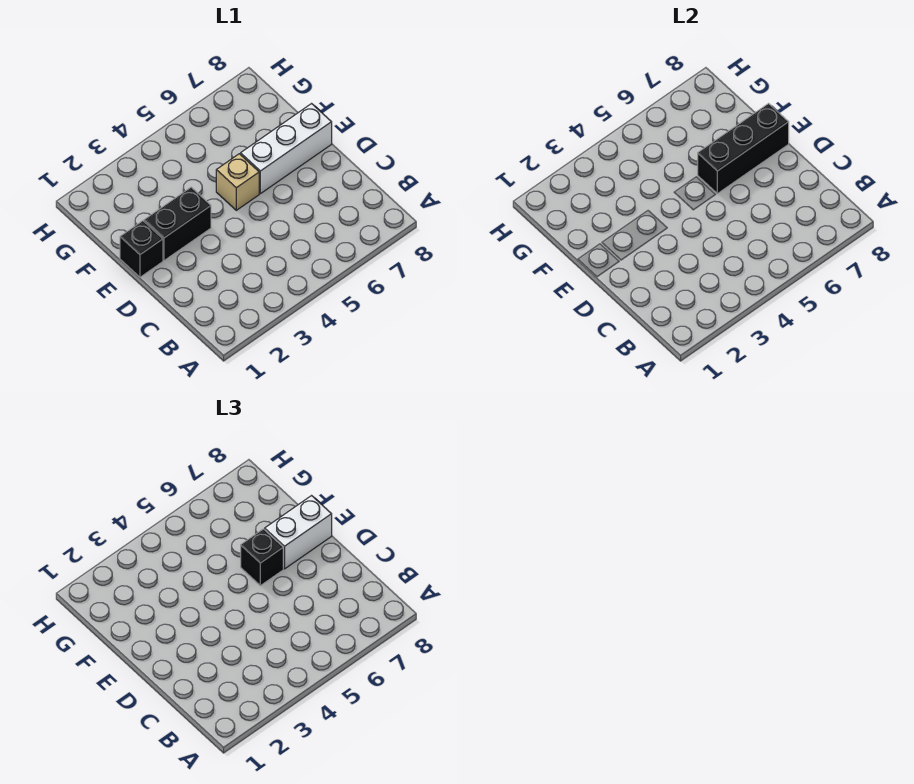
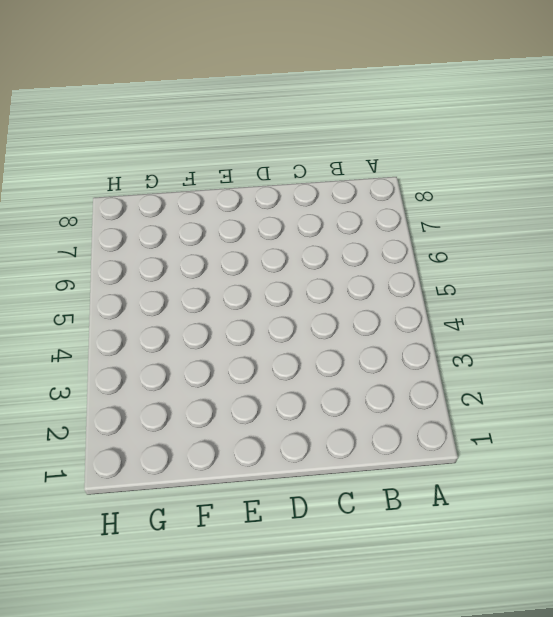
none -> black 1x1 brick [120,221,163,277]
none -> black 1x2 brick [144,187,211,261]

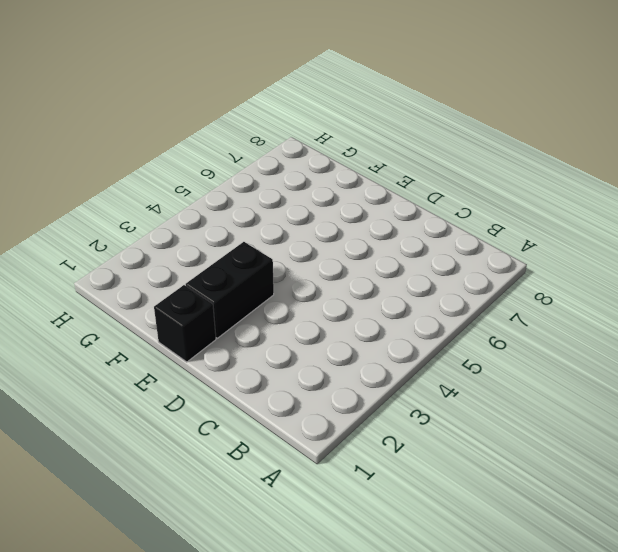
none -> tan 1x1 brick [216,154,259,210]
none -> white 1x3 brick [241,104,332,194]

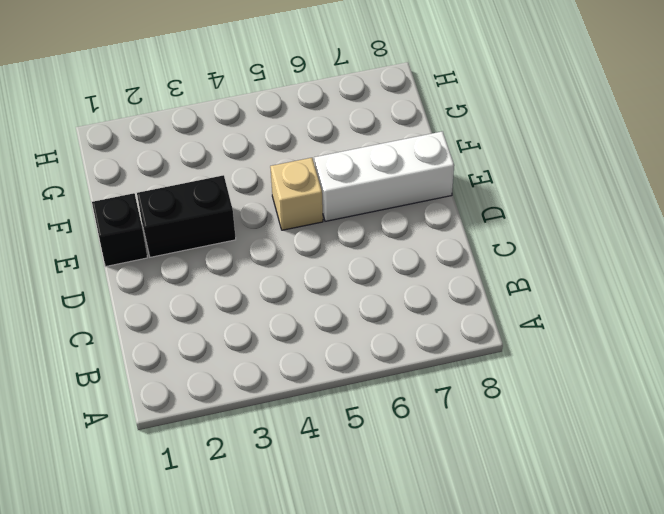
none -> black 1x3 brick [698,104,789,194]
none -> black 1x1 brick [241,529,283,586]

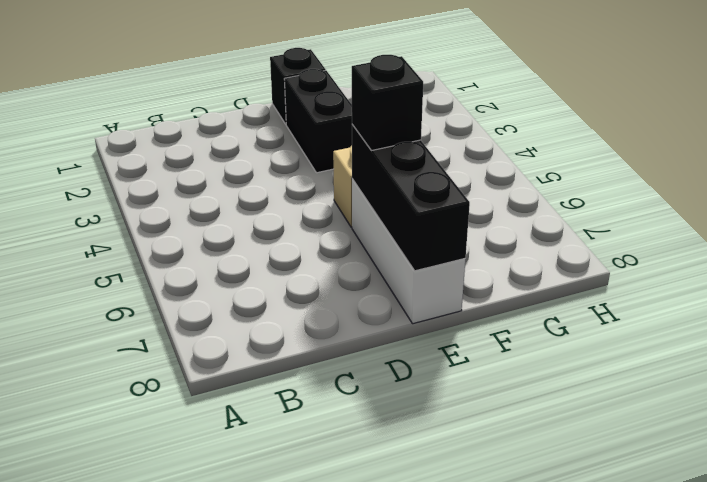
none -> white 1x2 brick [265,496,332,569]

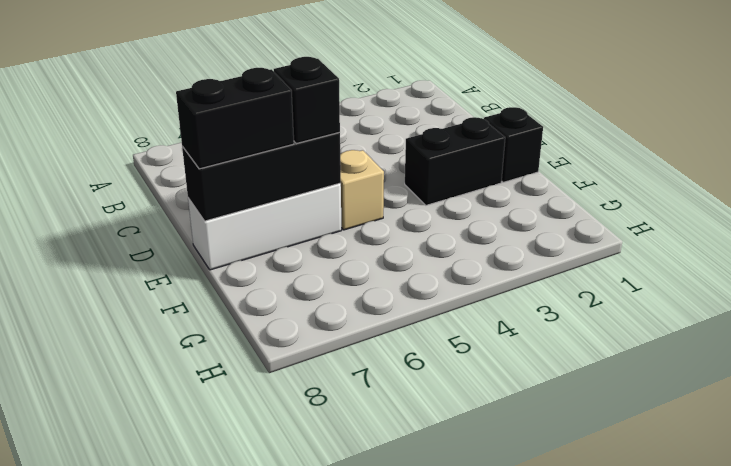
black 1x2 brick [176,68,294,169] -> white 1x2 brick [265,496,332,569]

